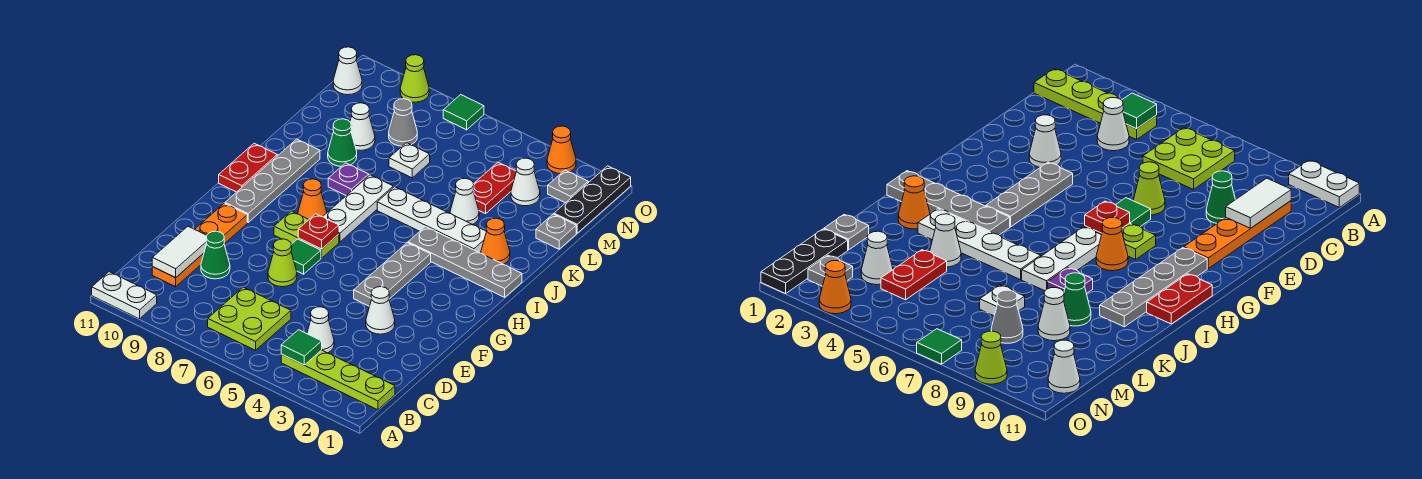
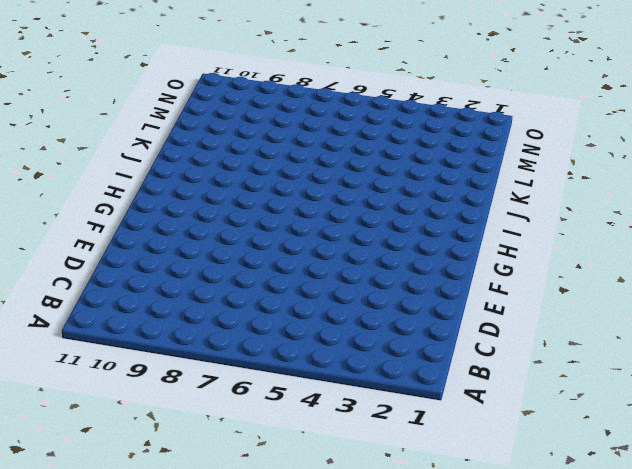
none -> white 1x2 plate [92,272,157,319]
none -> lime 1x4 plate [281,350,395,410]
none -> lime 2x2 plate [208,287,291,350]
none -> white 1x1 cone [307,307,334,353]

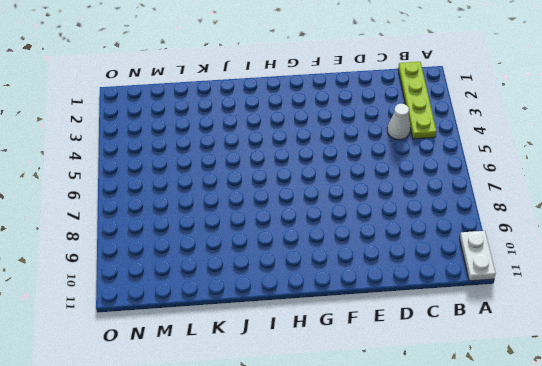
none -> lime 2x2 plate [208,287,291,350]
none -> orange 1x4 plate [152,203,247,287]
none -> green 1x1 cone [201,231,230,279]
none -> white 1x1 cone [366,287,395,334]

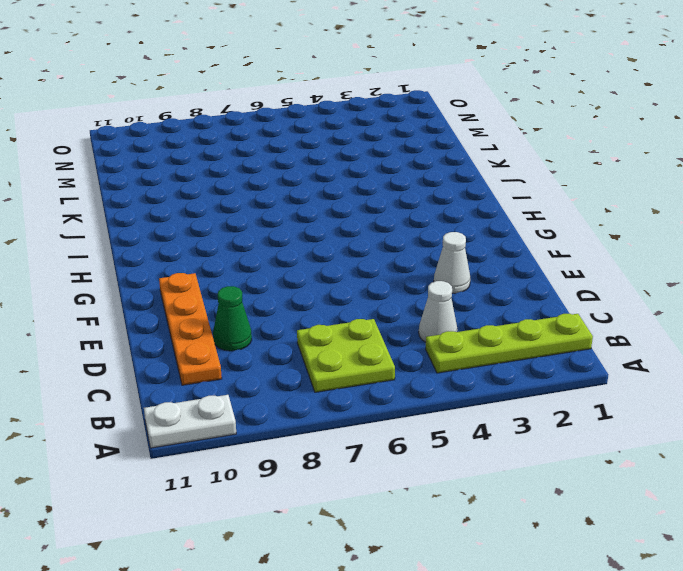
none -> lime 1x1 cone [268,239,297,287]
none -> grey 1x3 plate [354,243,431,306]
none -> green 1x1 tile [291,239,321,274]
none -> lime 1x2 plate [274,211,339,258]

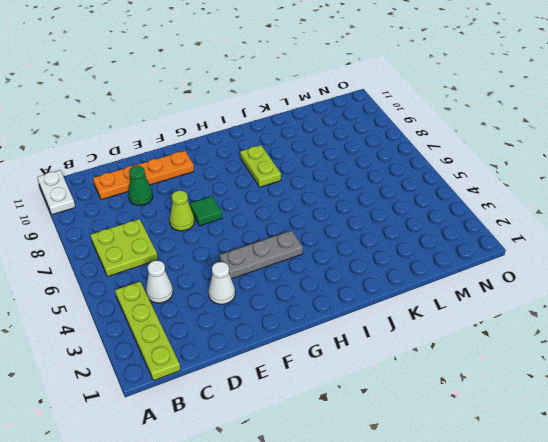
lime 1x2 plate [240,145,281,187] -> lime 1x2 plate moved to [274,211,339,258]
none -> grey 1x4 plate [225,139,320,222]
none -> white 1x3 plate [323,175,393,242]
none -> orange 1x1 cone [298,179,327,219]
none -> red 1x2 plate [219,143,277,192]

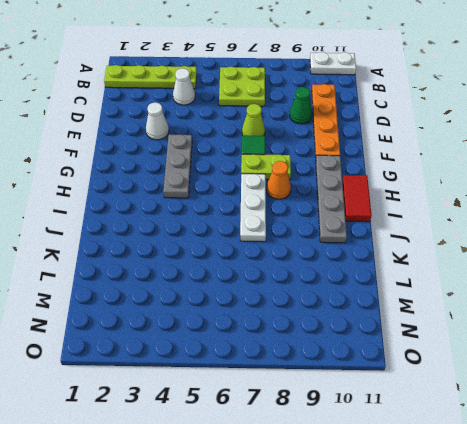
red 1x2 tile [342,175,372,222] -> red 1x2 plate [219,143,277,192]
none -> grey 1x4 plate [408,227,522,297]
none -> orange 1x1 cone [481,218,510,264]
none -> white 1x4 plate [377,187,486,253]
none -> purple 1x1 plate [328,163,369,196]

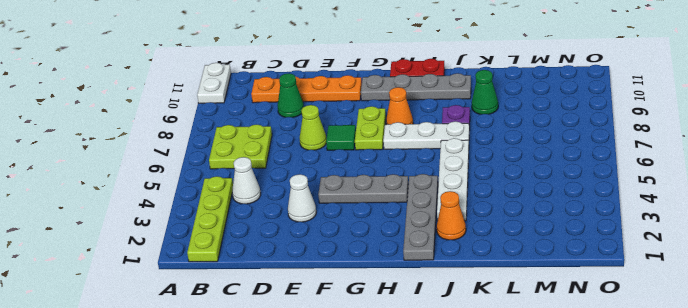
none -> white 1x1 cone [450,178,479,224]
none -> grey 1x1 plate [536,214,576,249]
none -> red 1x2 plate [474,163,516,213]
none -> white 1x1 plate [389,143,430,178]

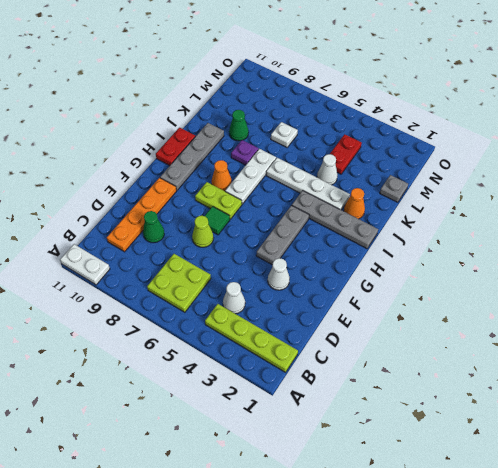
none -> white 1x1 cone [350,103,375,151]
none -> black 1x3 plate [554,166,631,233]
none -> white 1x1 cone [511,158,540,206]
none -> grey 1x1 cone [389,99,417,146]

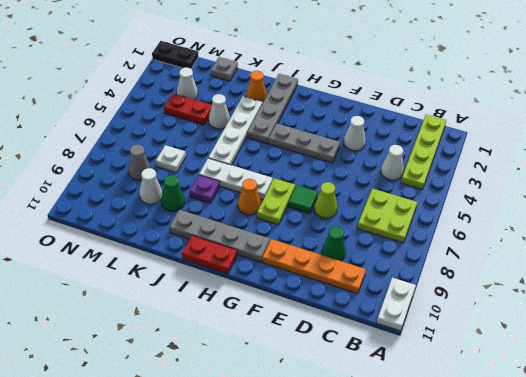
black 1x2 plate [152,41,198,69] -> black 1x3 plate [554,166,631,233]
none -> grey 1x1 plate [548,170,588,203]
none -> white 1x1 cone [333,47,362,95]
none -> orange 1x1 cone [547,126,576,174]
none -> green 1x1 tile [443,95,484,130]

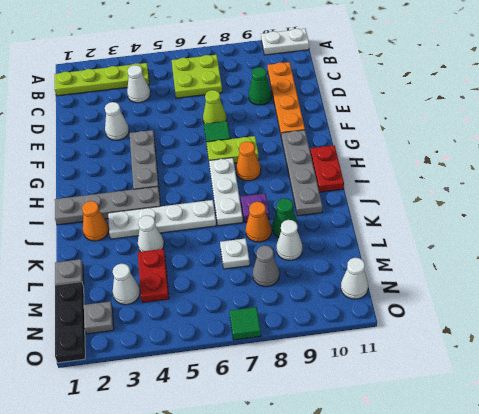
orange 1x1 cone [246,202,271,242] -> orange 1x1 cone moved to [547,126,576,174]
none -> lime 1x1 cone [400,55,429,102]
none -> green 1x1 tile [281,330,322,365]
none -> white 1x2 tile [152,226,207,278]
none -> red 1x1 plate [298,214,339,249]

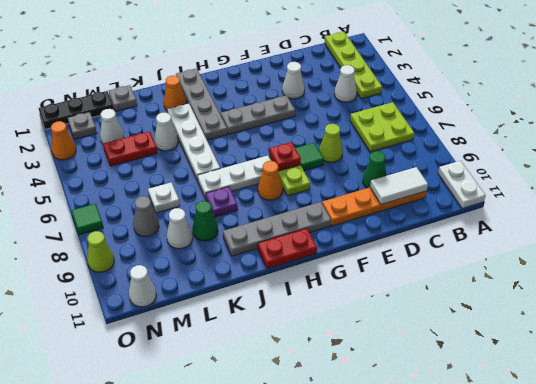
none -> green 1x1 tile [281,330,322,365]

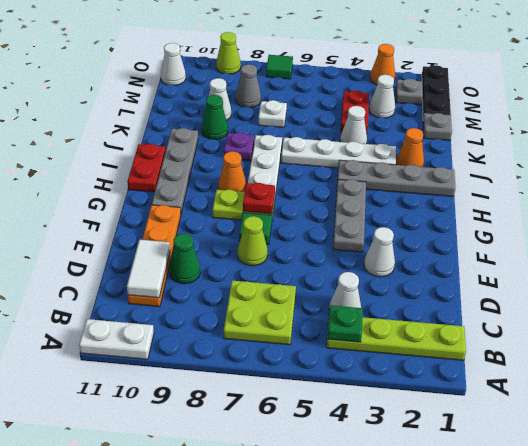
green 1x1 plate [328,305,363,342] -> green 1x1 tile [281,330,322,365]

